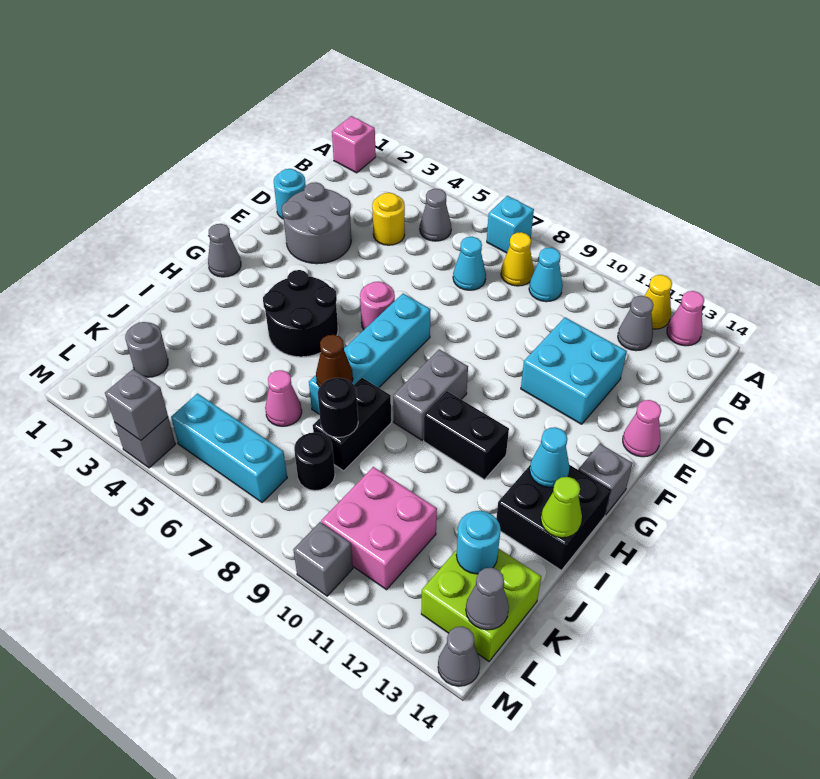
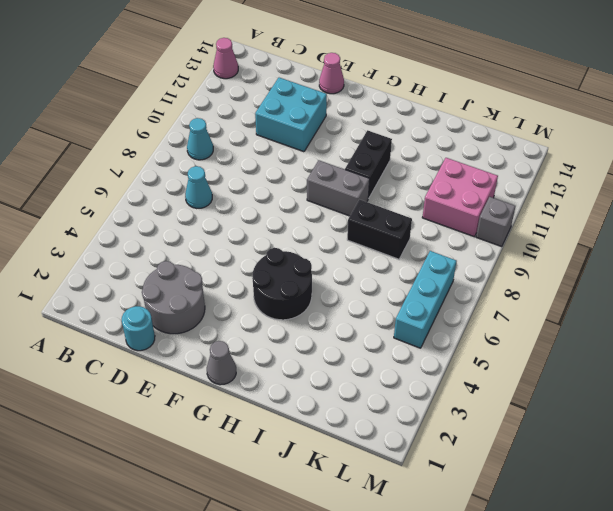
none -> pink 1x1 brick [332,116,376,173]
none -> cyan 1x1 brick [487,196,534,253]
none -> yellow 1x1 cone [645,275,672,329]
none -> grey 1x1 cone [420,189,451,241]

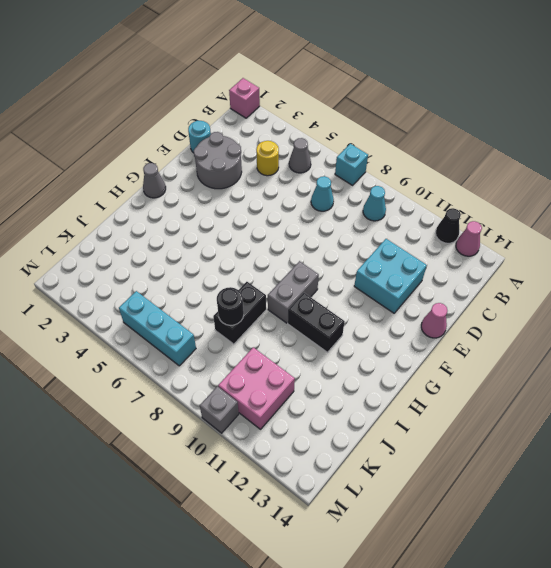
black 1x1 cone [436,208,461,243] -> yellow 1x1 cone [645,275,672,329]
none -> yellow 1x1 cone [501,232,534,286]
none -> grey 1x1 cone [618,296,653,351]
none -> pink 1x1 round brick [360,282,395,329]
none -> cyan 1x4 brick [309,294,431,414]

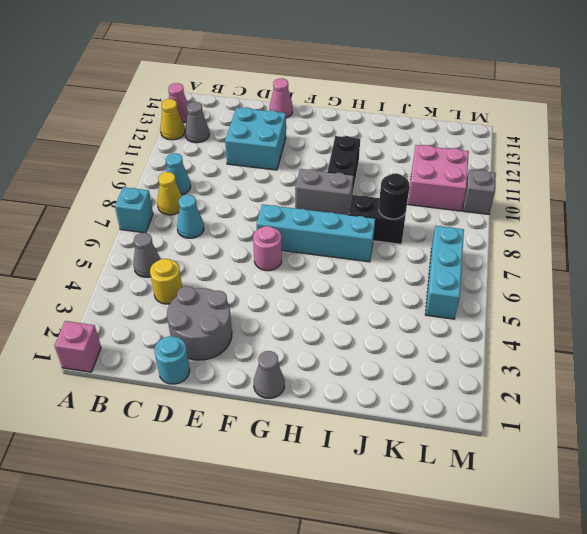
none -> black 2x2 round brick [263,270,338,357]
none -> grey 1x1 brick [579,444,633,515]
none -> black 2x2 brick [496,465,611,570]
none -> pink 1x1 cone [265,370,302,426]

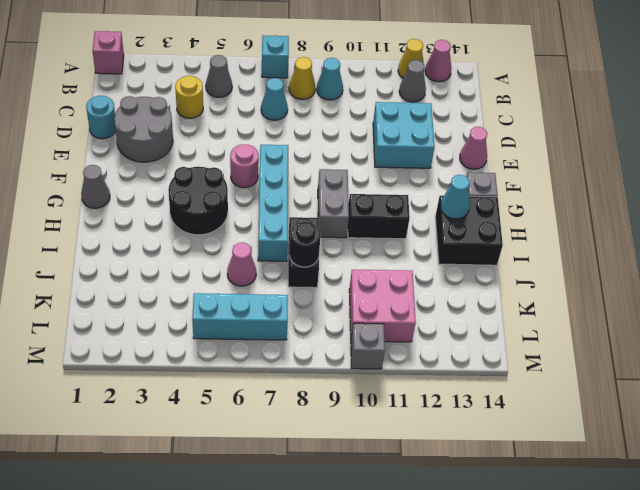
none -> grey 1x1 round brick [125,322,168,377]
none -> black 1x1 round brick [294,433,335,491]
none -> lime 2x2 brick [421,549,541,661]
none -> grey 1x1 brick [115,417,175,468]

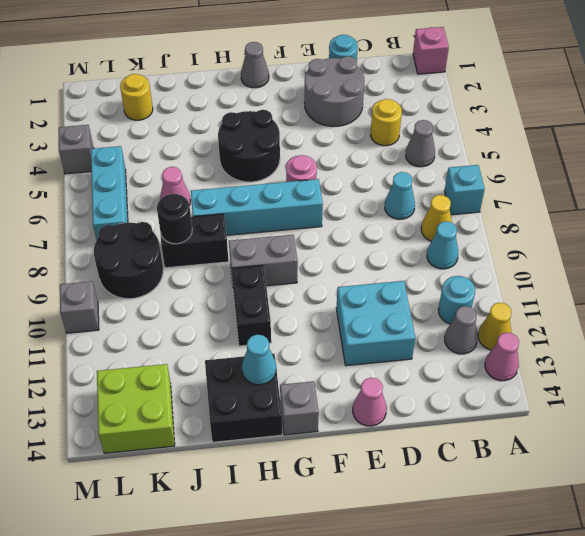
cyan 1x1 round brick [438,276,475,324] -> cyan 1x1 round brick moved to [456,511,501,574]
yellow 1x1 round brick [120,74,153,120] -> grey 1x1 round brick [125,322,168,377]
black 2x2 round brick [94,222,163,299] -> black 1x1 round brick [294,433,335,491]
none -> pink 2x2 brick [321,467,437,590]
none -> grey 1x1 cone [438,626,480,686]
none -> brown 1x1 cone [316,335,353,387]
none -> lime 1x1 cone [541,477,582,538]

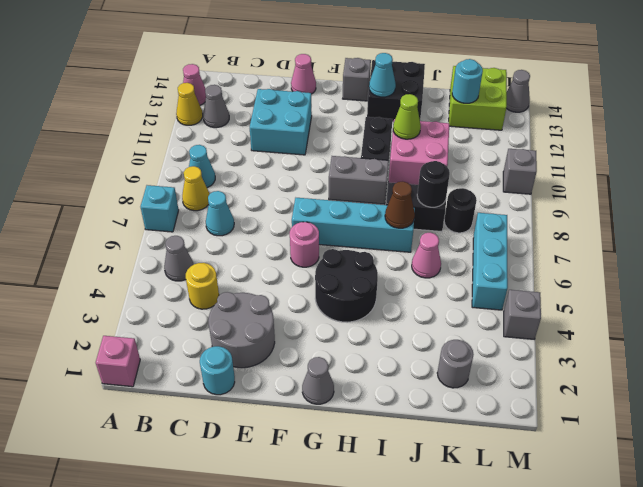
pink 2x2 brick [389,119,449,185] -> pink 2x2 brick moved to [321,467,437,590]
lime 1x1 cone [393,94,421,139] -> lime 1x1 cone moved to [541,477,582,538]
none -> grey 1x1 cone [466,568,509,630]
none -> grey 1x1 brick [105,369,168,440]

